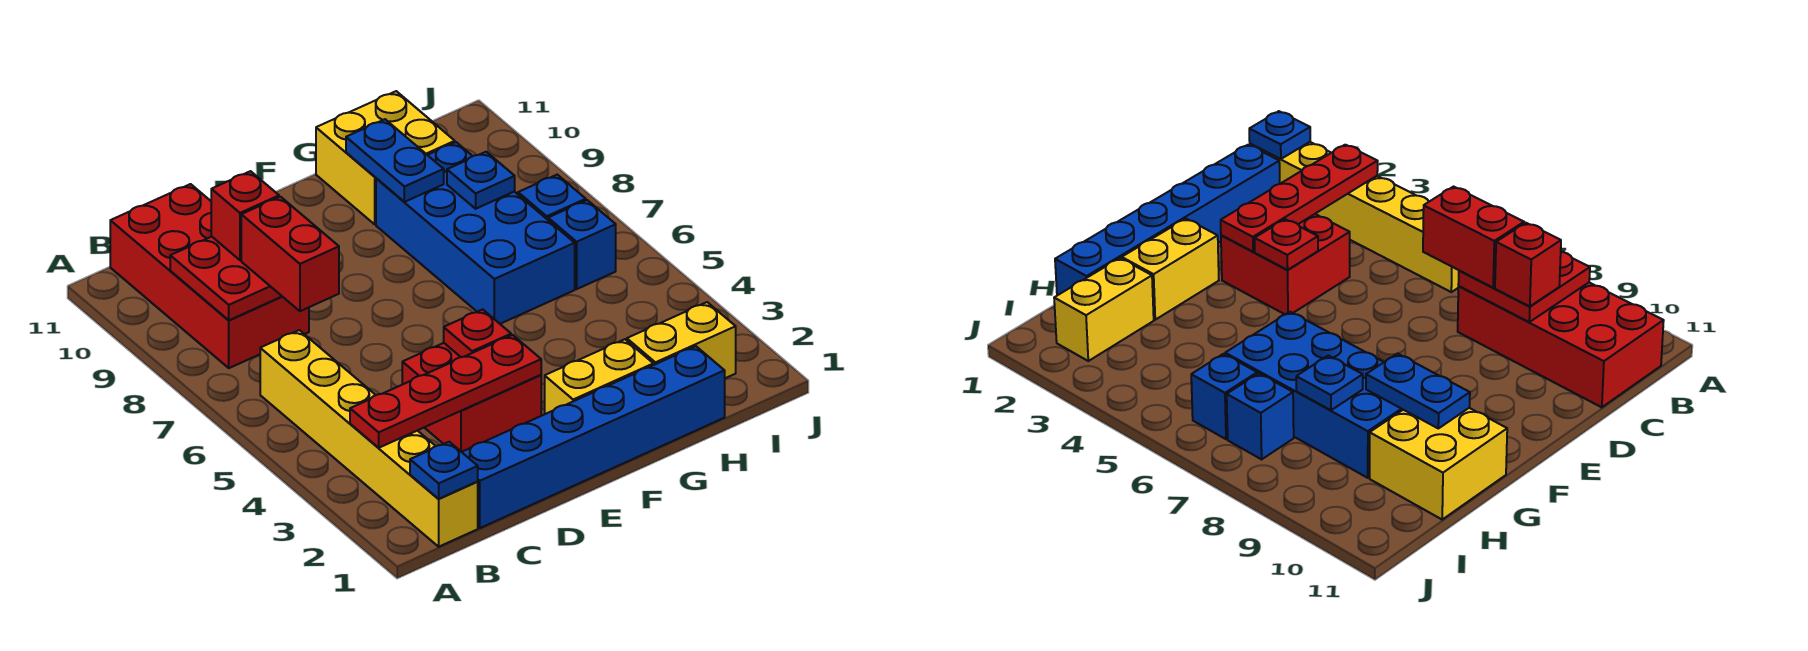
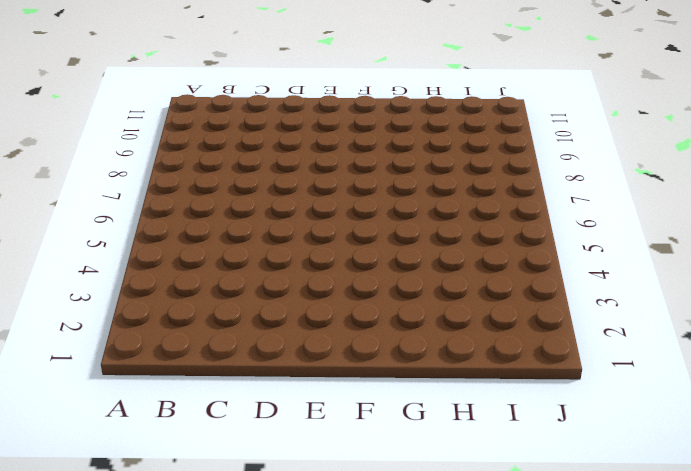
none -> yellow 1x6 brick [260,330,478,547]
none -> red 2x4 brick [110,184,309,368]
none -> blue 1x6 brick [462,346,725,528]

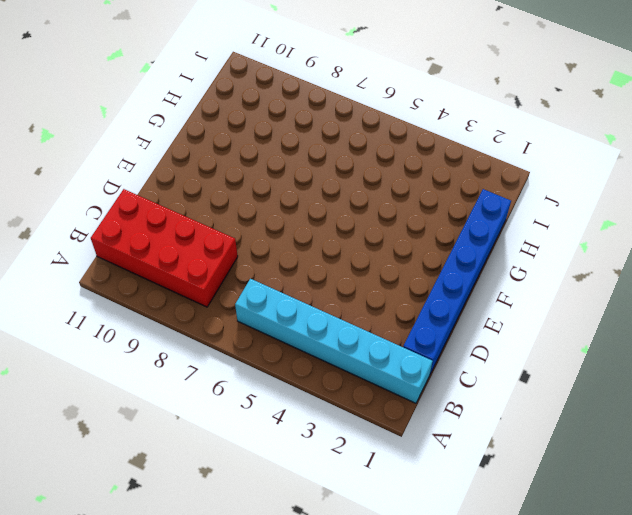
cyan 1x6 brick [235,279,433,403] -> yellow 1x6 brick [260,330,478,547]
none -> red 2x2 brick [402,343,541,452]
none -> yellow 1x2 brick [545,339,653,414]
none -> blue 2x4 brick [376,142,575,324]

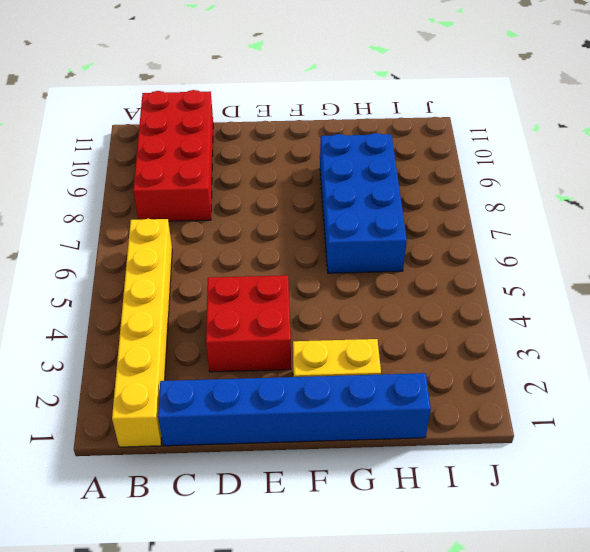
none -> yellow 2x2 brick [316,91,455,224]
none -> yellow 1x2 brick [627,302,736,378]
none -> blue 1x1 brick [548,200,616,289]

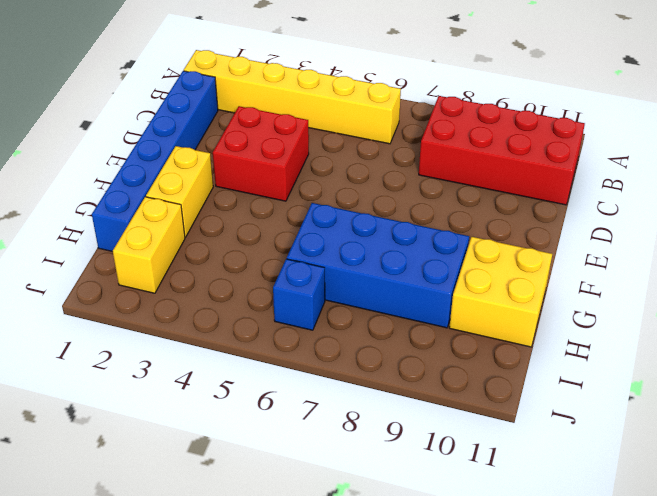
none -> blue 1x1 brick [518,175,586,220]
none -> blue 1x1 plate [410,442,478,499]
none -> red 1x4 plate [350,335,541,448]

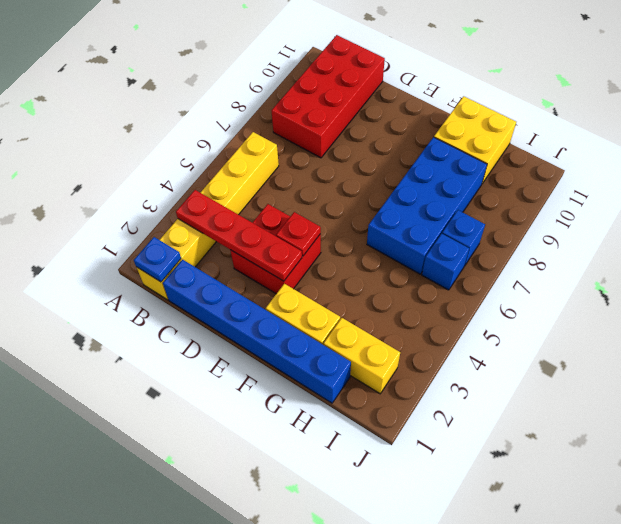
none -> red 2x2 plate [170,237,282,320]
none -> blue 1x2 plate [346,119,444,202]
none -> blue 1x1 plate [447,152,515,209]

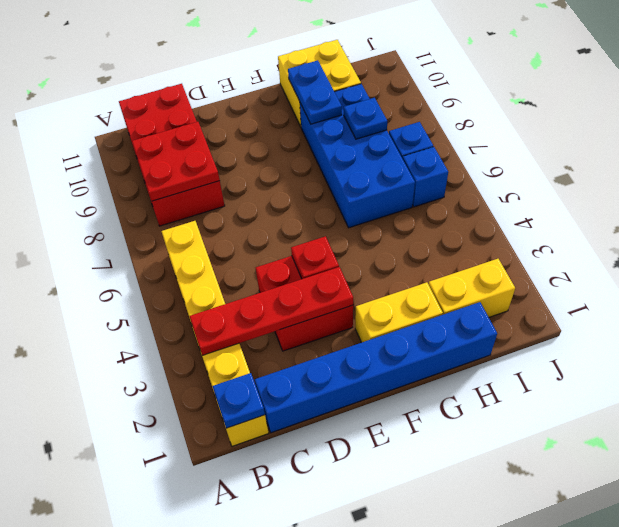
none -> red 1x2 brick [241,197,339,311]
none -> red 1x1 brick [211,171,279,260]

